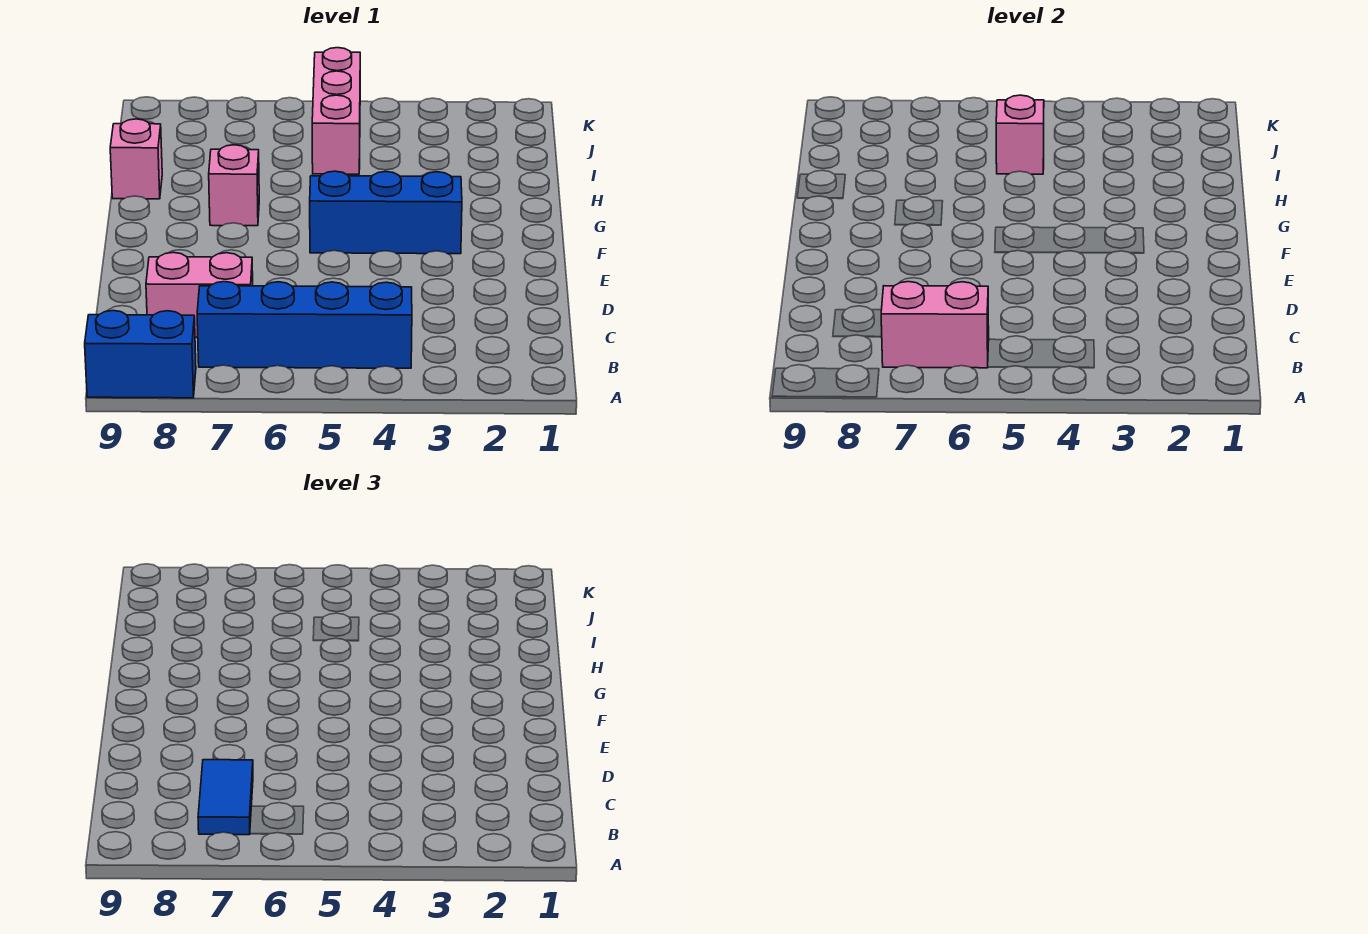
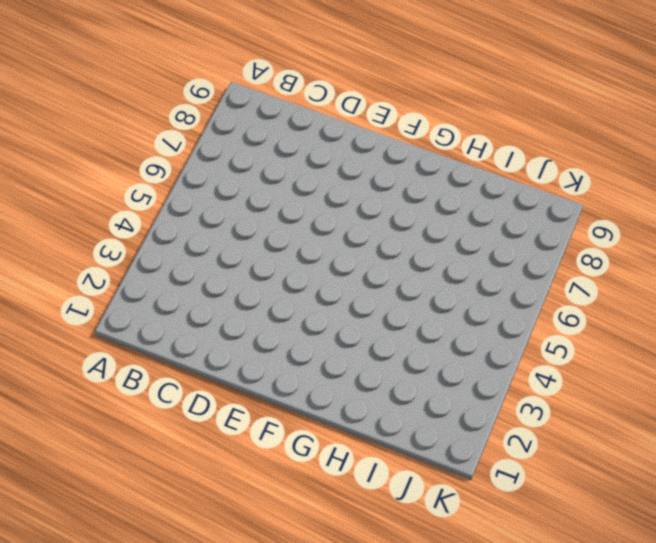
none -> blue 1x2 brick [85,311,196,398]
none -> blue 1x4 brick [197,282,412,368]

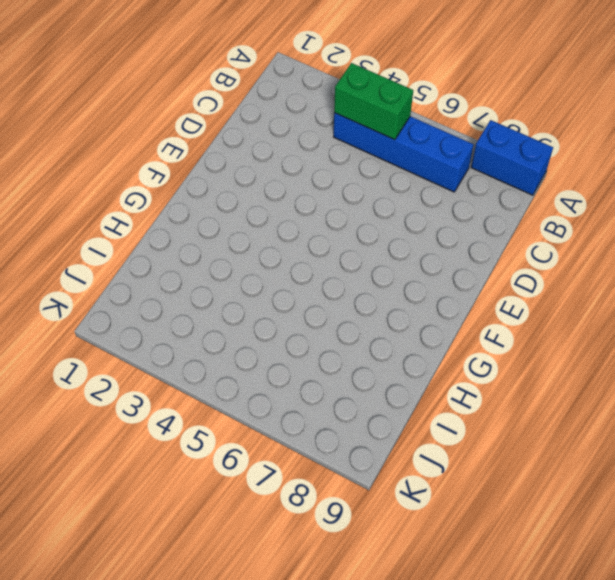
green 1x2 brick [334,63,413,140] -> none
none -> pink 1x2 brick [146,252,253,337]
none -> blue 1x3 brick [310,171,462,254]

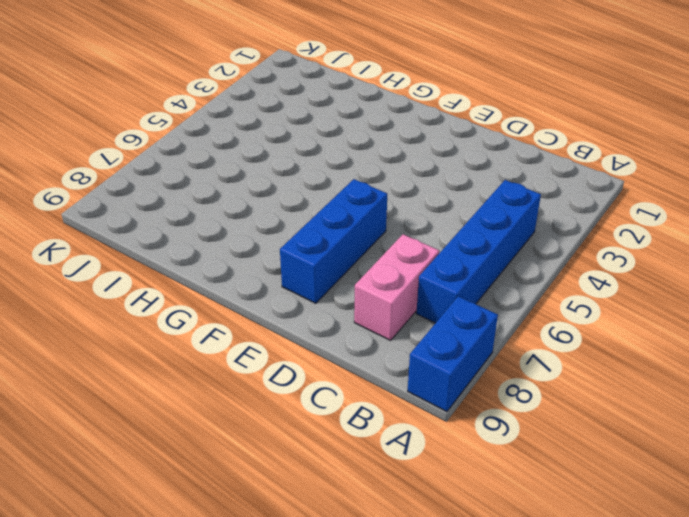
blue 1x3 brick [280,179,387,303] -> blue 1x3 brick moved to [310,171,462,254]
none -> pink 1x1 brick [209,145,259,226]
none -> pink 1x1 brick [110,119,162,199]

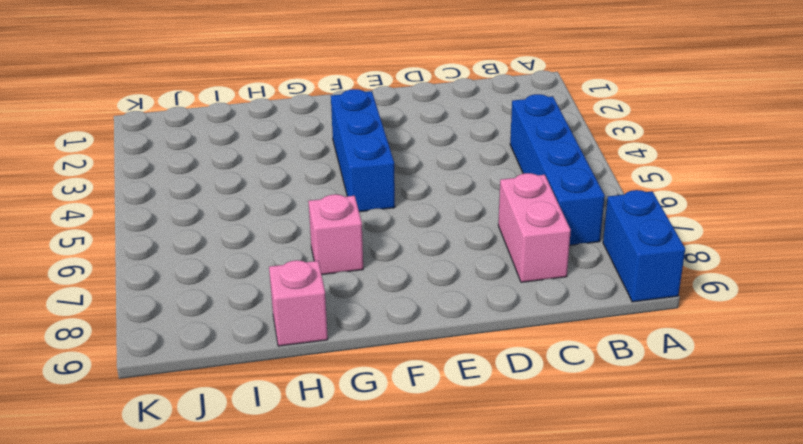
none -> pink 1x3 brick [312,48,360,174]
none -> pink 1x2 brick [881,282,989,368]

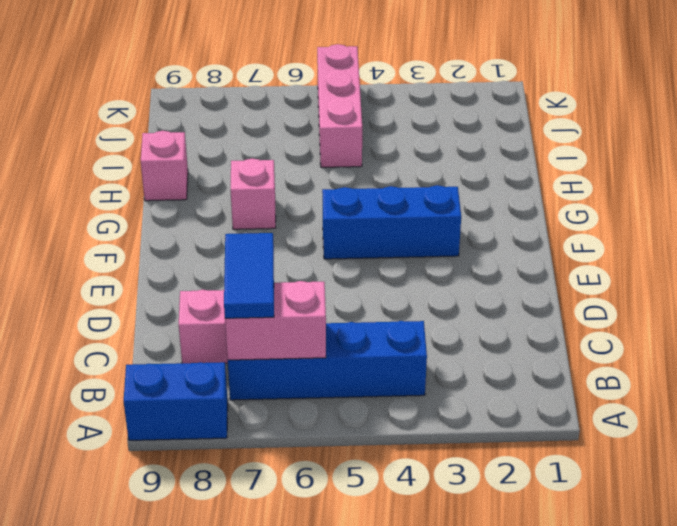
none -> pink 1x1 brick [996,95,1044,174]

